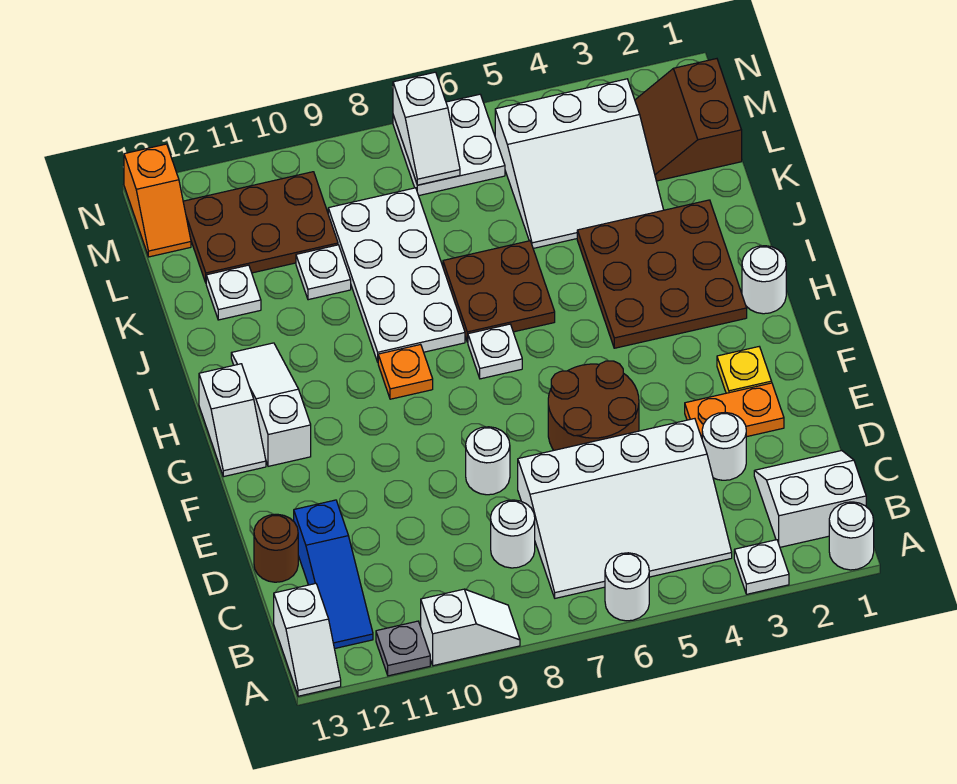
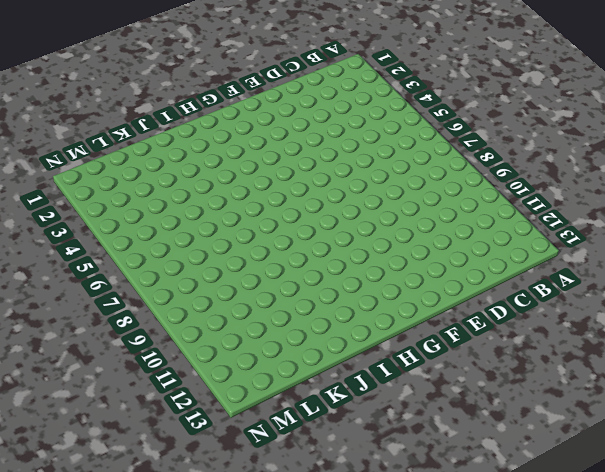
none -> white 1x1 round brick [829,502,874,570]
none -> white 1x1 plate [734,540,789,594]
none -> white 1x1 round brick [605,553,649,621]
none -> white 1x2 slope [421,589,520,666]

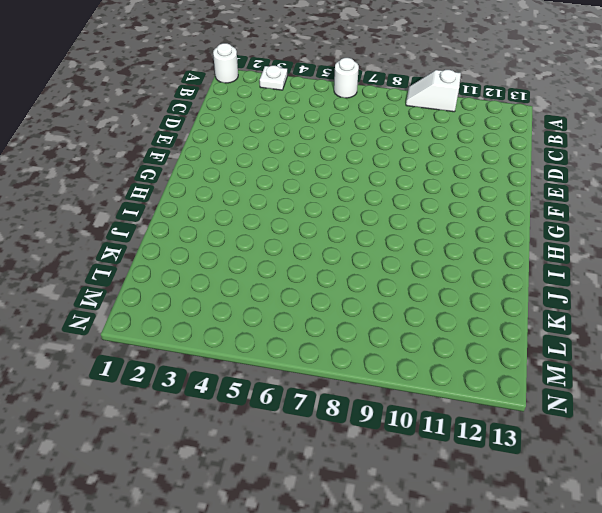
none -> grey 1x1 plate [376,621,430,676]
none -> white 1x2 slope [274,583,341,696]
none -> white 2x2 slope [754,451,866,547]
none -> white 3x4 slope [518,419,732,598]

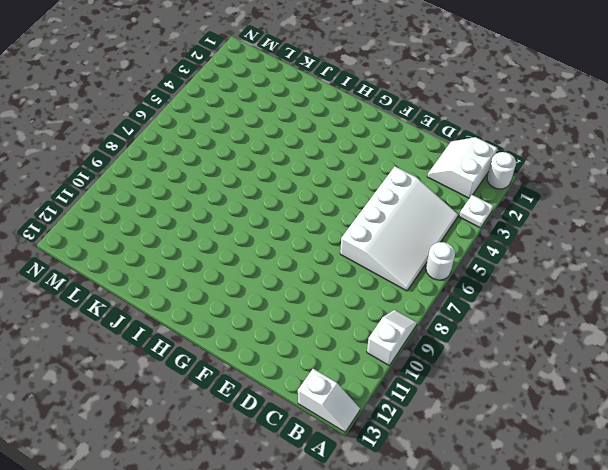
none -> grey 1x1 plate [376,621,430,676]
none -> blue 1x3 slope [294,500,373,649]
none -> white 1x1 round brick [491,500,535,568]
none -> white 1x1 round brick [702,412,746,480]

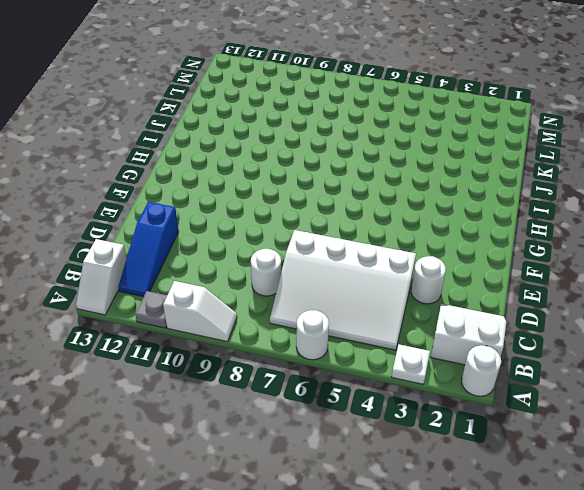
none -> brown 1x1 round brick [254,514,298,582]
none -> orange 1x2 plate [685,383,784,438]
none -> brown 2x2 round brick [548,361,639,450]
none -> white 1x1 round brick [466,427,510,495]

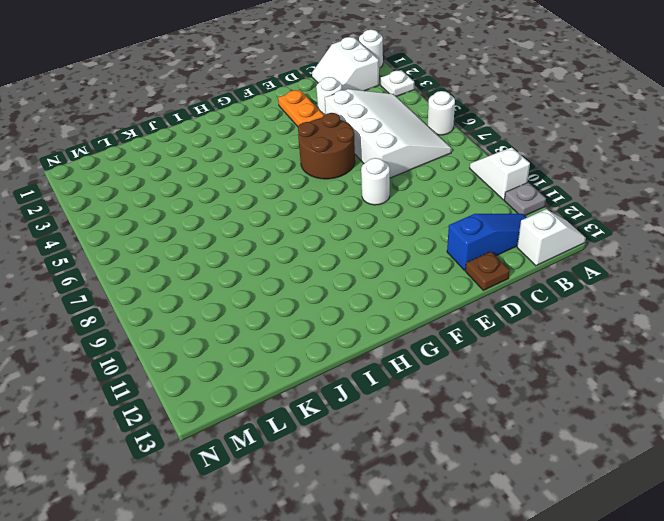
brown 1x1 plate [465,252,510,290] -> brown 1x1 round brick [254,514,298,582]
none -> white 1x1 round brick [491,500,535,568]
none -> yellow 1x1 plate [717,347,772,393]
none -> white 1x3 slope [231,343,311,466]
none -> white 1x2 slope [199,364,266,477]

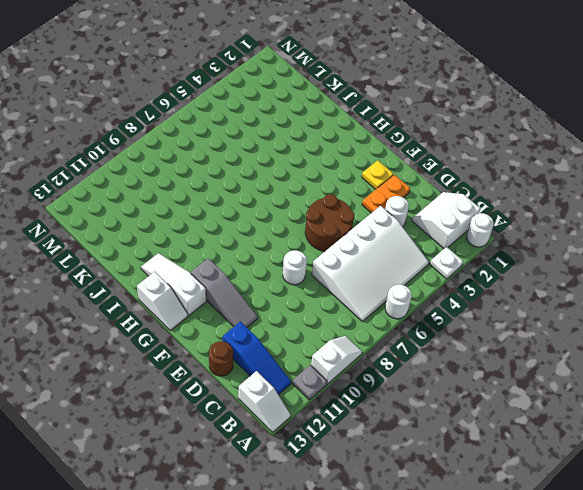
grey 1x3 slope [191,258,258,327] -> none
none -> white 1x1 round brick [491,500,535,568]
none -> white 1x1 round brick [742,246,786,314]
none -> brown 3x3 plate [577,200,747,348]
none -> white 1x1 plate [468,324,522,379]

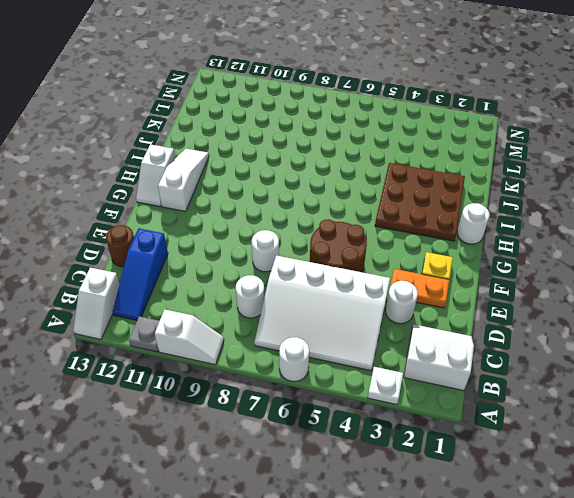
none -> white 1x1 round brick [829,502,874,570]
none -> white 1x1 plate [468,324,522,379]
none -> orange 1x1 plate [378,344,433,399]
none -> brown 2x2 plate [443,241,555,342]

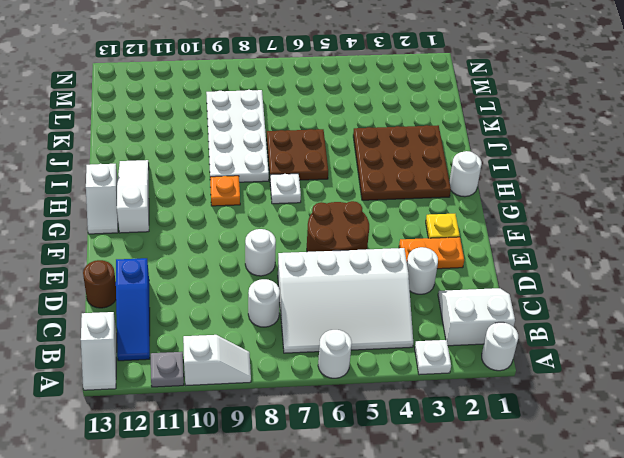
none -> white 3x3 slope [495,79,663,248]
none -> white 1x1 plate [296,245,351,300]
none -> white 1x1 plate [206,265,261,320]
none -> brown 2x2 slope [635,59,742,181]

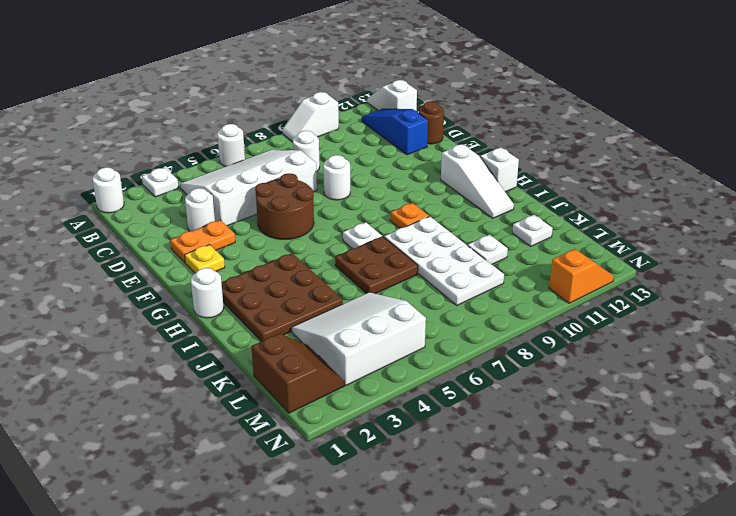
orange 1x2 slope [549,249,614,303] -> orange 1x2 slope turned to [124,144,191,257]
none -> grey 1x1 plate [376,621,430,676]
none -> white 2x2 slope [754,451,866,547]
none -> brown 2x3 plate [183,172,338,282]
none -> white 2x2 plate [393,94,505,196]

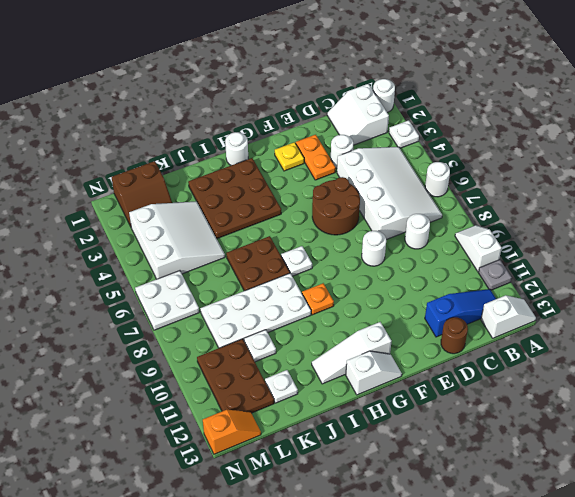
none -> white 1x2 slope [393,72,460,185]

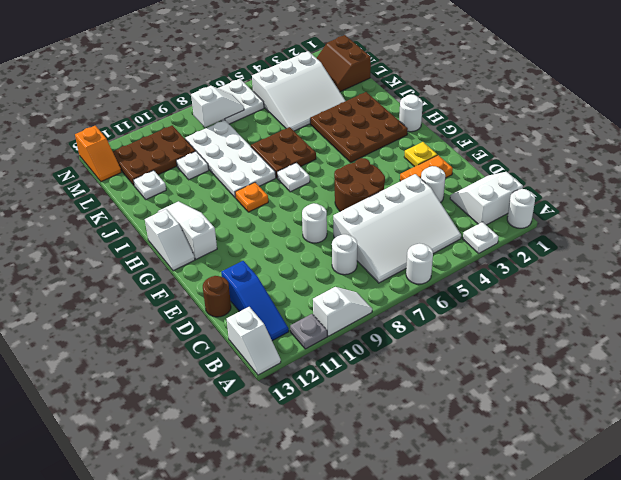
white 1x2 slope [191,86,244,127] -> white 1x2 slope turned to [393,72,460,185]

